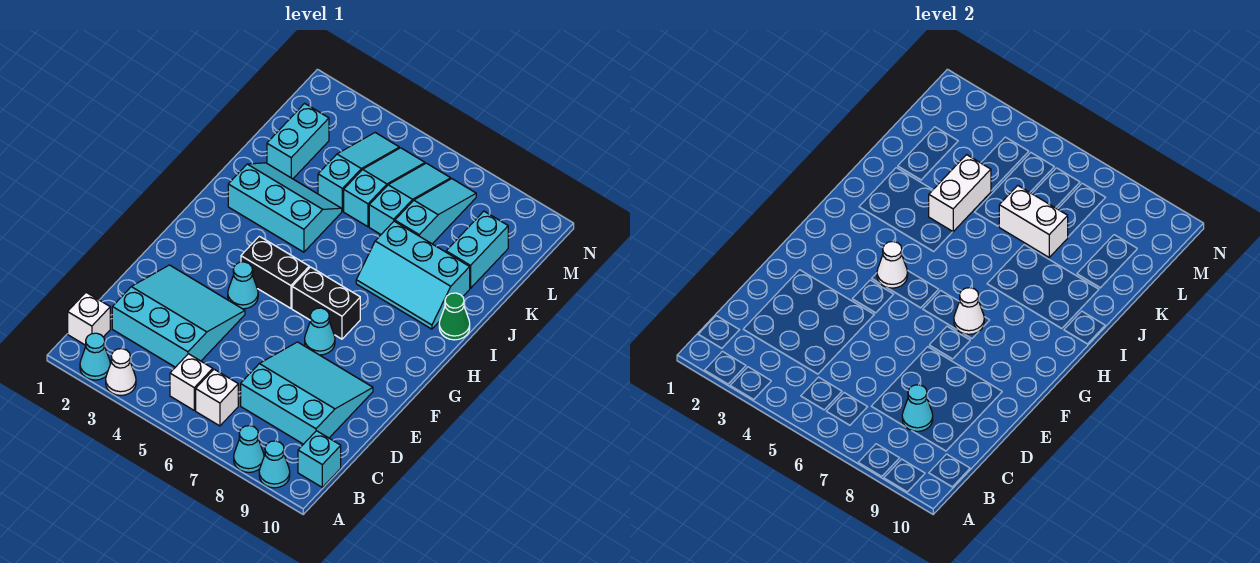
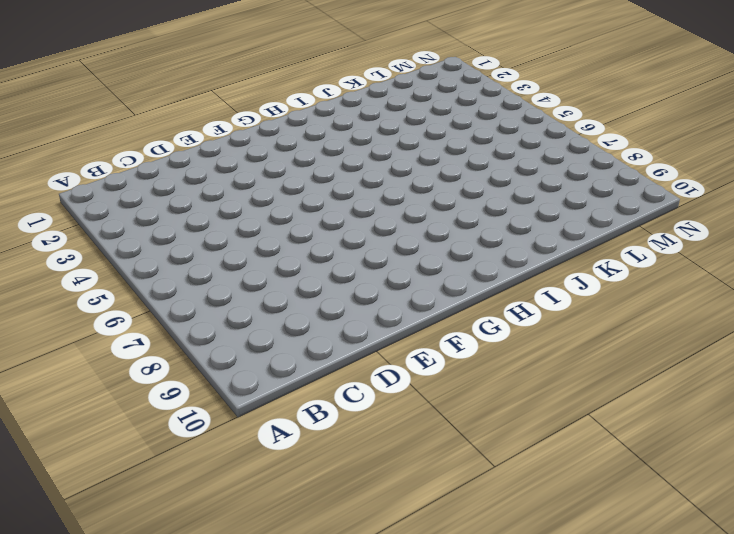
none -> cyan 1x1 cone [80,333,110,380]
none -> white 1x1 cone [106,349,136,395]
none -> cyan 1x1 cone [234,426,264,472]

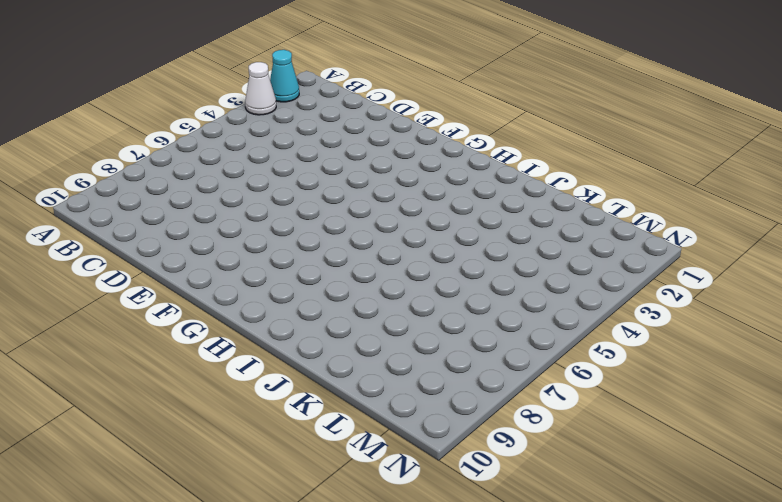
none -> cyan 1x1 cone [234,426,264,472]
none -> cyan 1x1 cone [259,441,290,488]
none -> white 1x1 brick [68,292,110,345]

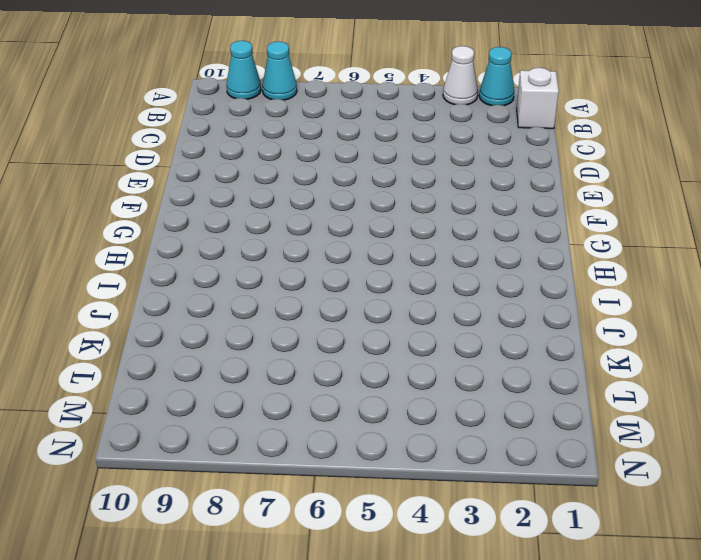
none -> white 1x1 brick [170,354,213,410]
none -> white 1x1 brick [196,369,238,426]
none -> cyan 1x1 brick [298,431,341,487]

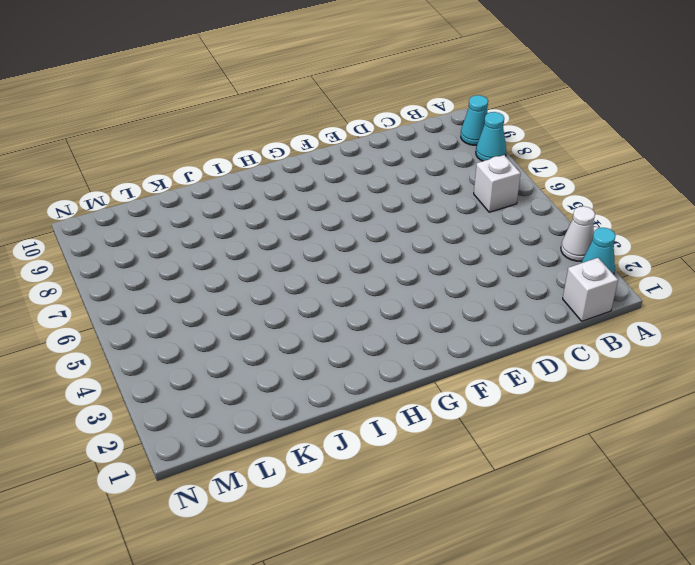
none -> white 1x1 brick [170,354,213,410]
none -> cyan 1x1 brick [298,431,341,487]
none -> cyan 3x3 slope [112,265,245,367]

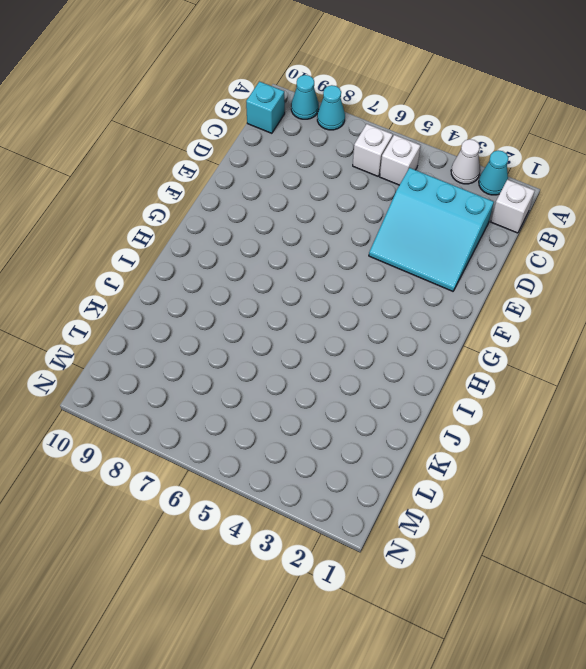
none -> cyan 3x3 slope [241,342,373,444]
none -> cyan 1x1 cone [228,262,258,309]
none -> cyan 1x1 cone [305,308,335,355]

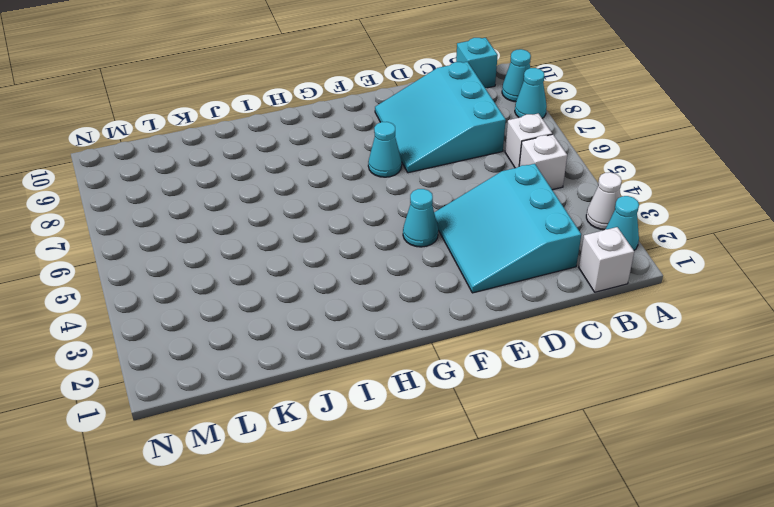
none -> black 1x2 brick [241,236,309,308]
none -> black 1x2 brick [292,267,360,339]
none -> cyan 2x3 slope [228,163,342,252]

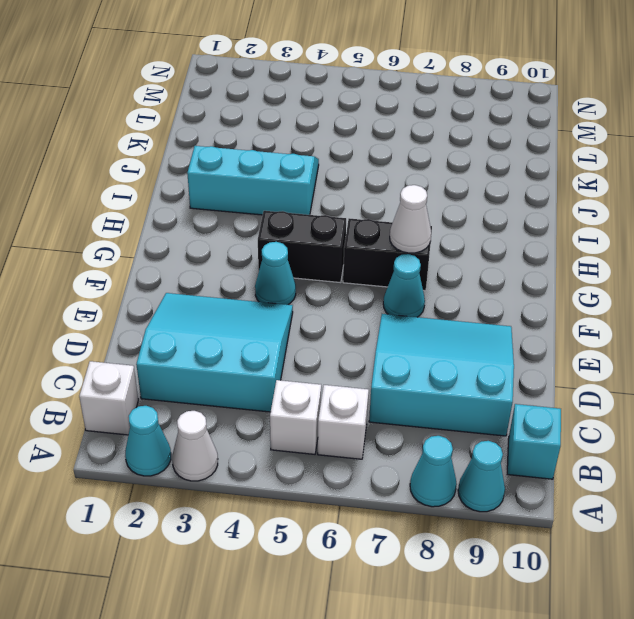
none -> cyan 2x3 slope [356,221,470,329]
none -> green 1x1 cone [439,293,470,340]
none -> cyan 1x2 brick [267,103,329,179]

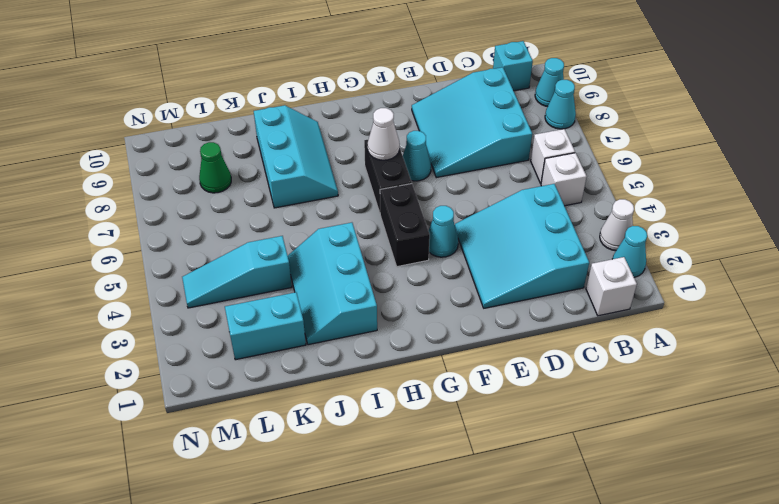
green 1x1 cone [199,142,231,193] -> green 1x1 cone moved to [439,293,470,340]
none -> cyan 1x3 slope [344,148,425,227]
none -> cyan 1x3 slope [369,163,451,234]
none -> cyan 1x3 slope [395,179,476,244]

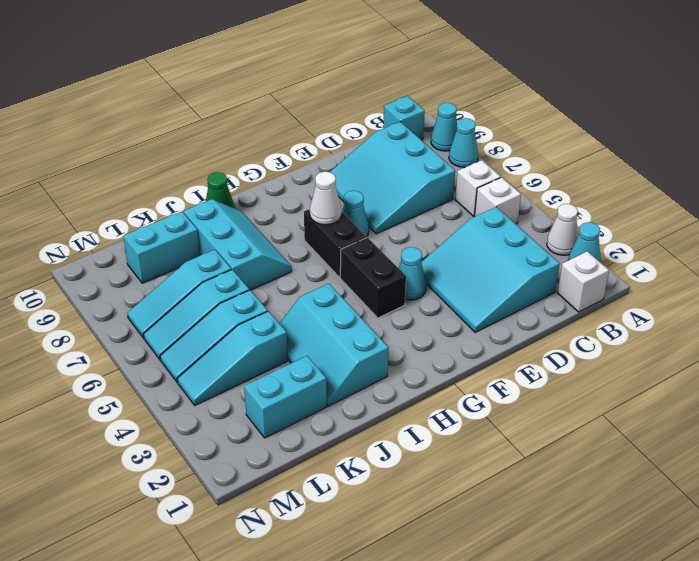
none -> cyan 1x1 cone [902,385,933,431]
none -> white 1x1 cone [877,242,908,288]
none -> white 1x2 brick [929,155,991,232]

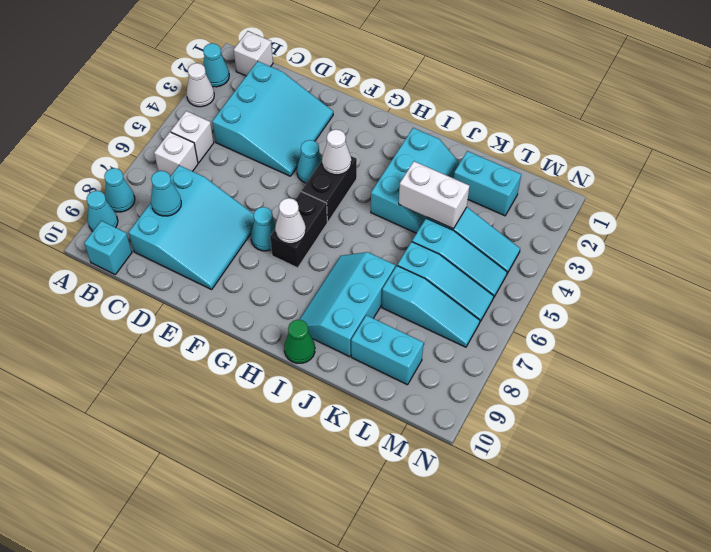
none -> white 1x2 brick [999,186,1068,257]

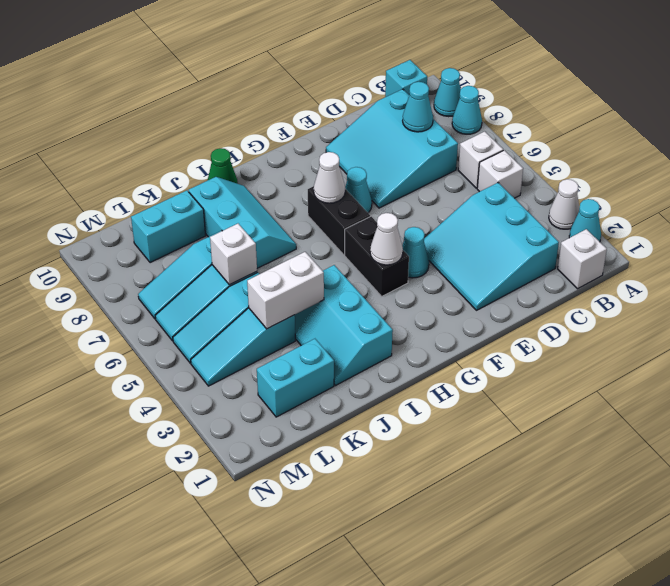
white 1x1 brick [210,224,257,285] -> white 1x2 brick [999,186,1068,257]

